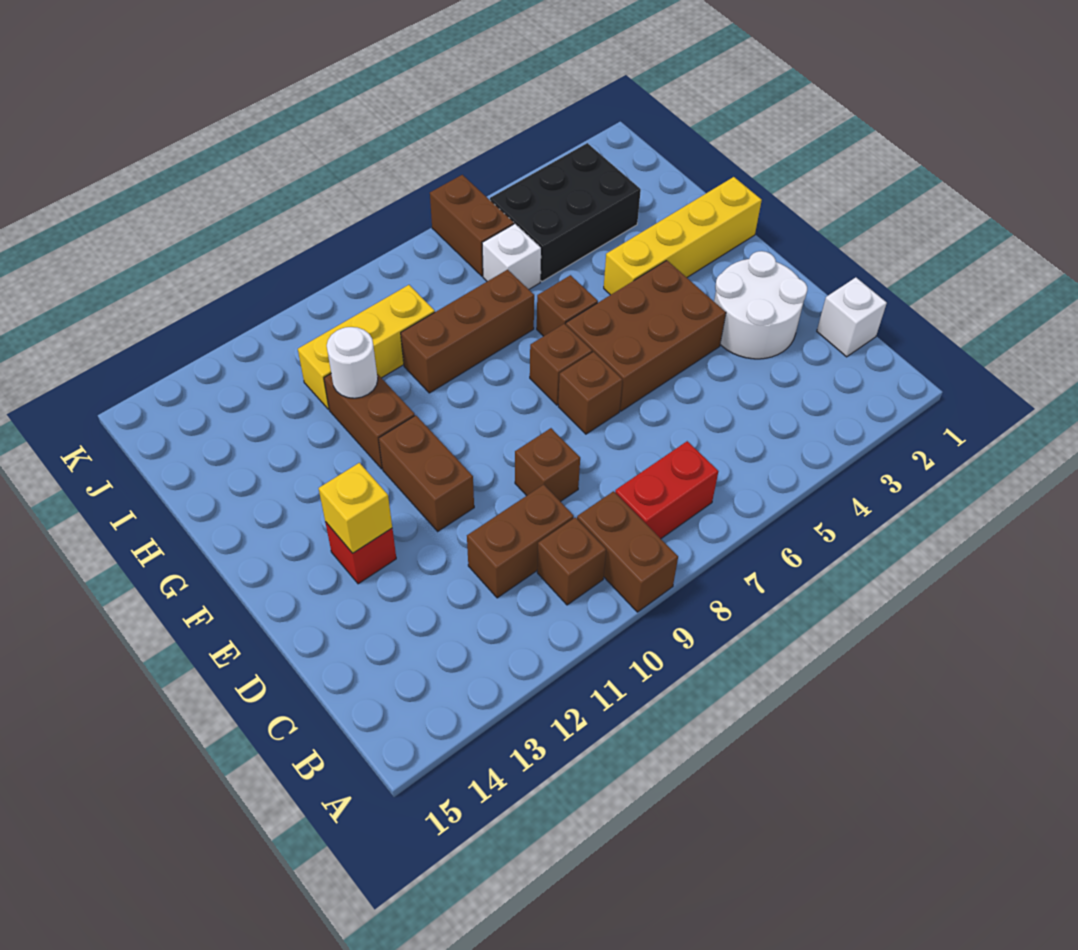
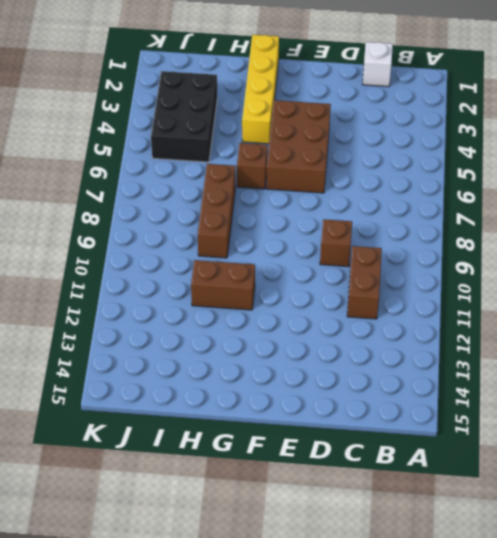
none -> brown 1x2 brick [577,491,678,612]
none -> red 1x2 brick [615,441,719,539]
none -> brown 1x1 brick [537,517,606,605]

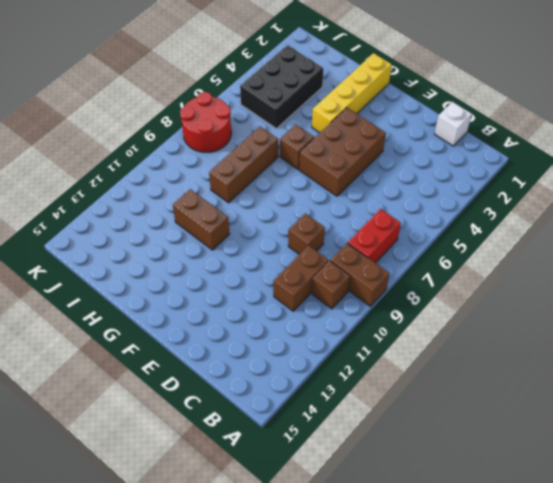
red 2x2 round brick [180,92,231,152] -> none
none -> white 2x2 round brick [714,251,807,359]
none -> brown 1x1 brick [558,352,623,434]
none -> brown 1x2 brick [379,415,474,531]

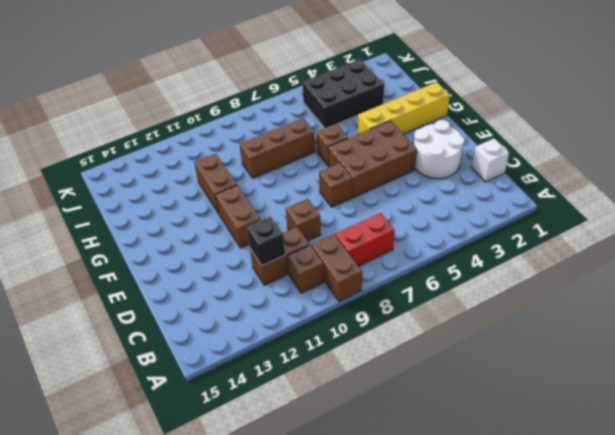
black 1x1 brick [247,216,285,266] -> none
none -> red 1x1 brick [325,522,396,584]
none -> brown 1x1 brick [530,324,592,405]
none -> white 1x1 brick [482,224,541,289]

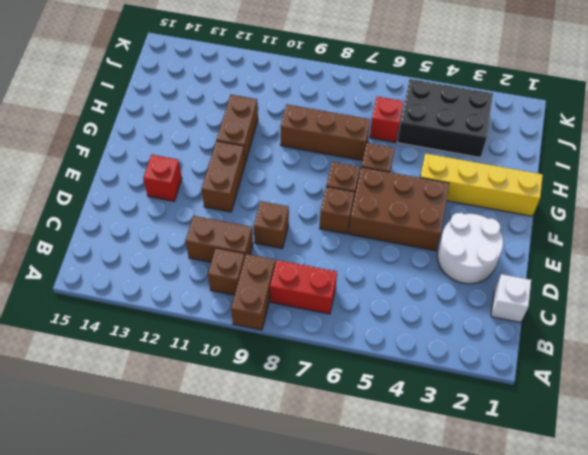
red 1x1 brick [370,97,404,142] -> white 1x1 brick [482,224,541,289]
none -> yellow 1x3 brick [298,285,435,410]
none -> brown 1x2 brick [430,175,514,276]
none -> yellow 1x1 brick [319,463,392,553]

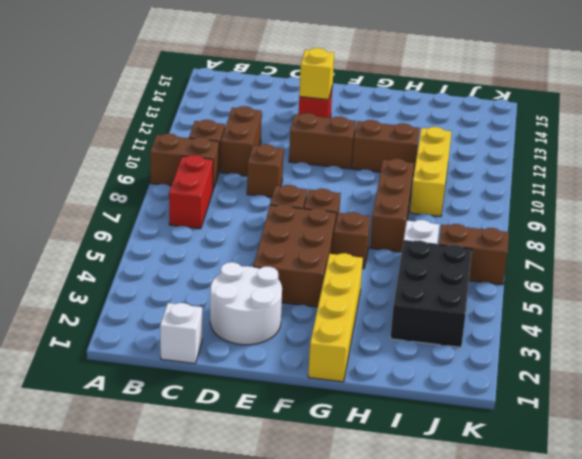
none -> white 1x1 round brick [327,327,378,398]

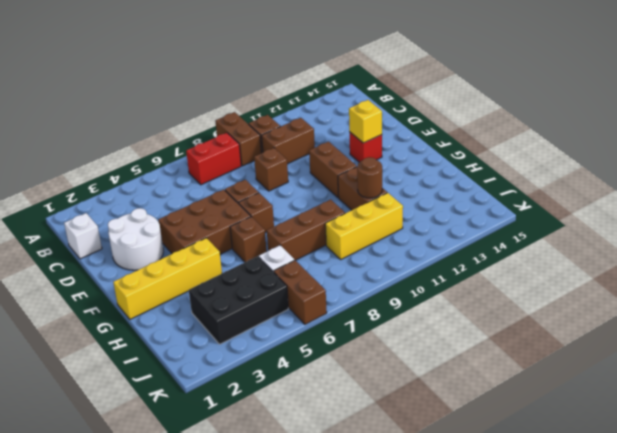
brown 1x1 round brick [357,157,382,198] -> white 1x1 round brick [327,327,378,398]

